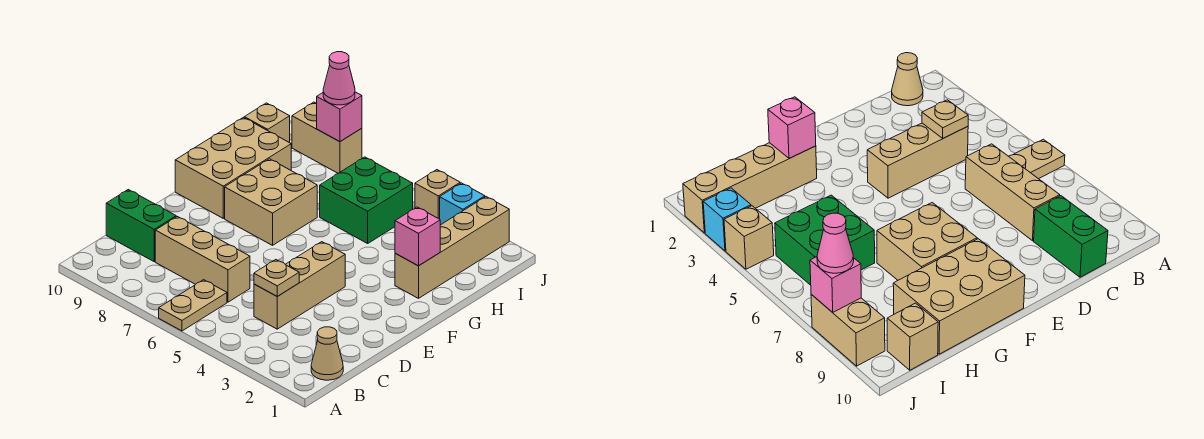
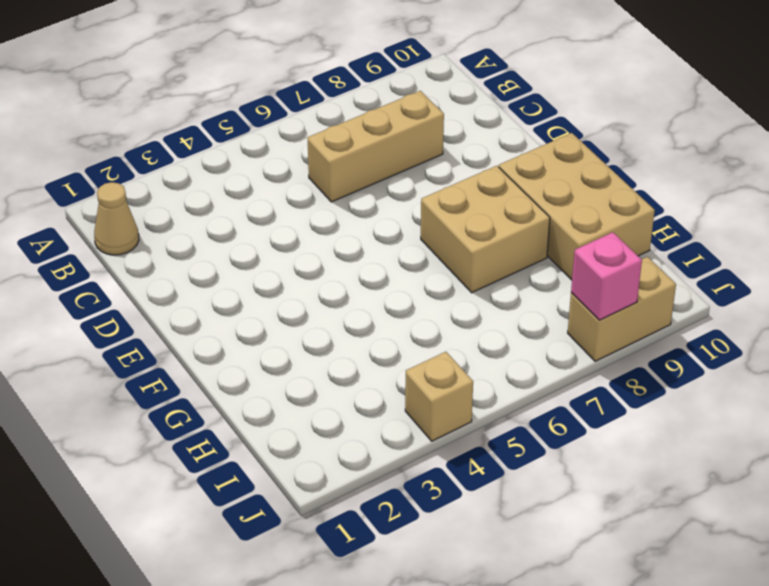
none -> tan 1x2 plate [159,280,227,331]
none -> tan 1x3 brick [254,242,345,329]
none -> green 1x2 brick [106,190,176,262]

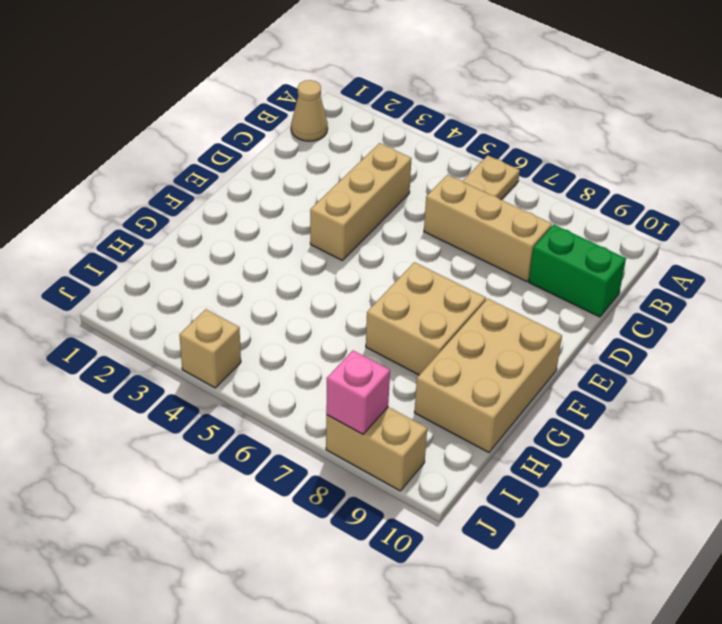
none -> tan 1x4 brick [395,197,509,298]
none -> green 2x2 brick [320,157,413,243]
none -> tan 1x1 brick [244,103,290,143]

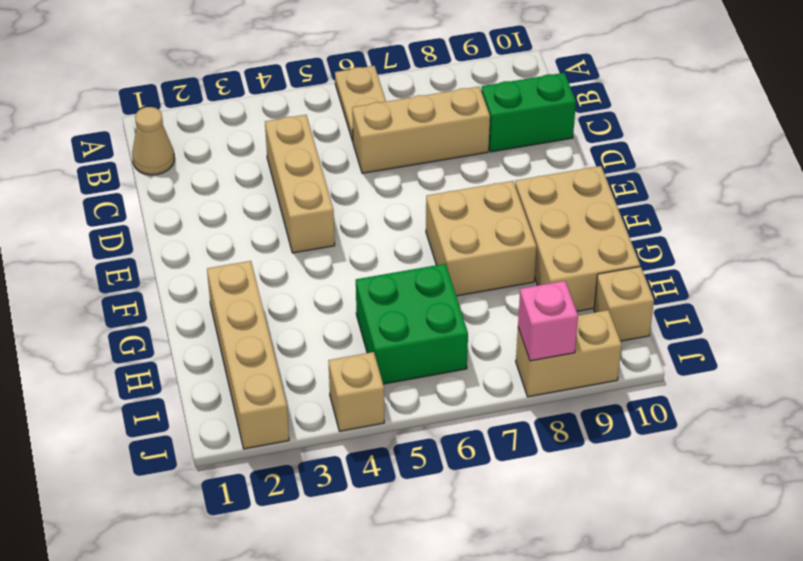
none -> cyan 1x1 brick [440,183,485,225]
none -> tan 1x1 plate [254,260,299,296]
none -> pink 1x1 brick [395,207,440,266]

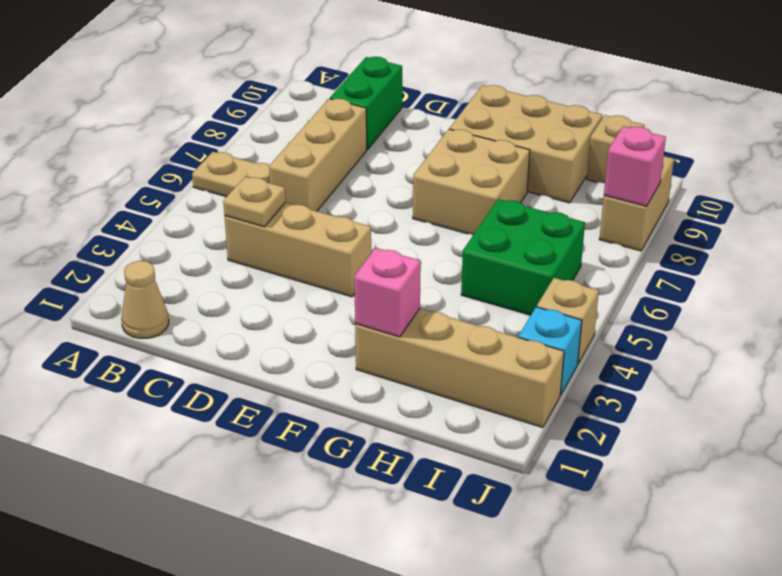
none -> pink 1x1 cone [323,52,355,105]

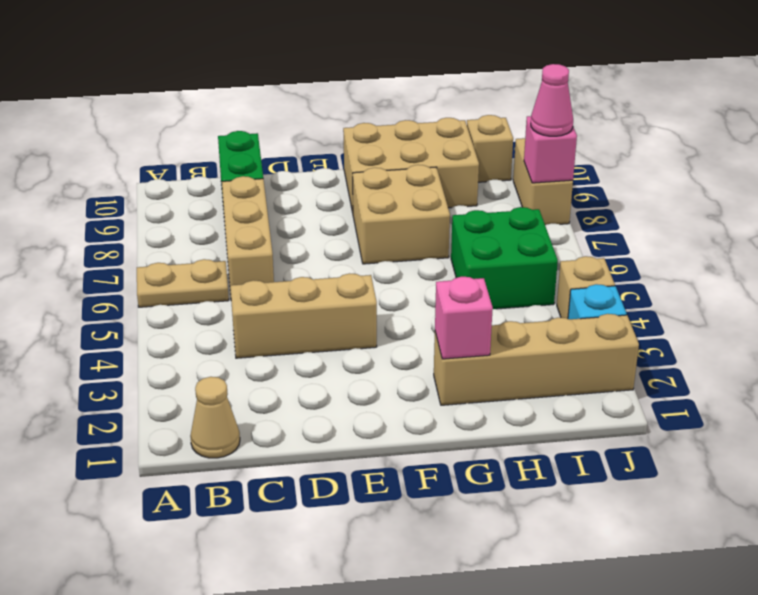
none -> tan 1x1 plate [254,260,299,296]

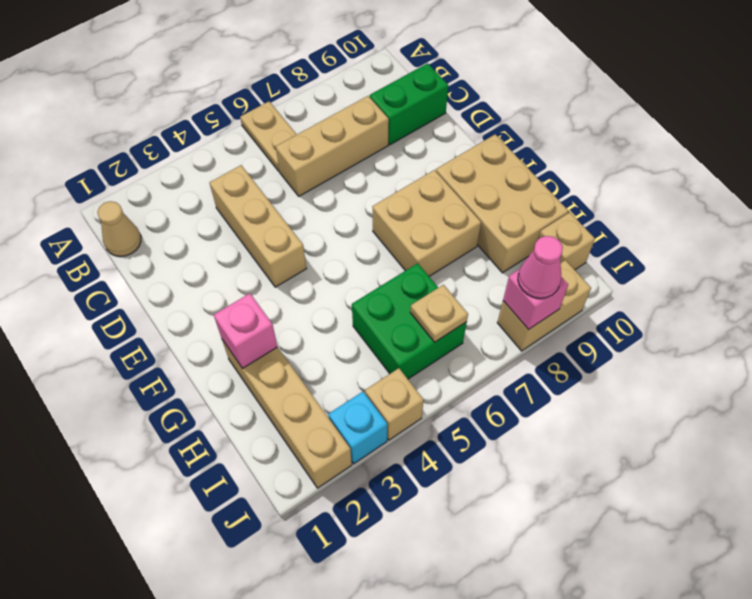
tan 1x1 plate [410,285,468,342] -> tan 1x1 plate moved to [254,260,299,296]

